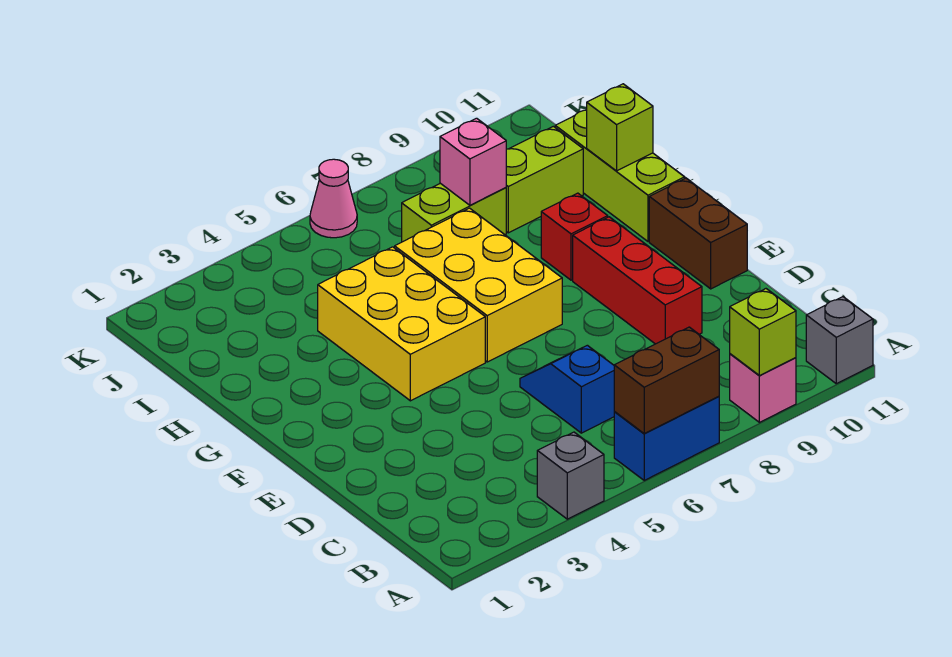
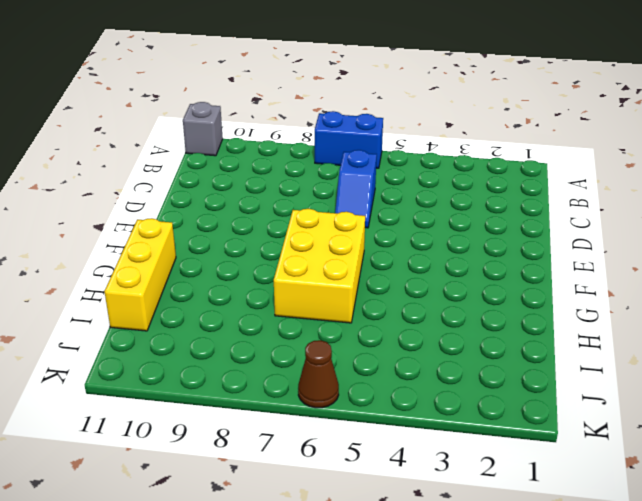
yellow 1x3 brick [104,218,176,331] -> lime 1x3 brick [555,110,685,241]
brown 1x1 cone [298,340,339,408] -> pink 1x1 cone [310,159,357,238]
none -> grey 1x1 brick [537,432,604,519]
none -> pink 1x1 brick [730,354,796,422]
none -> red 1x3 brick [573,217,702,344]

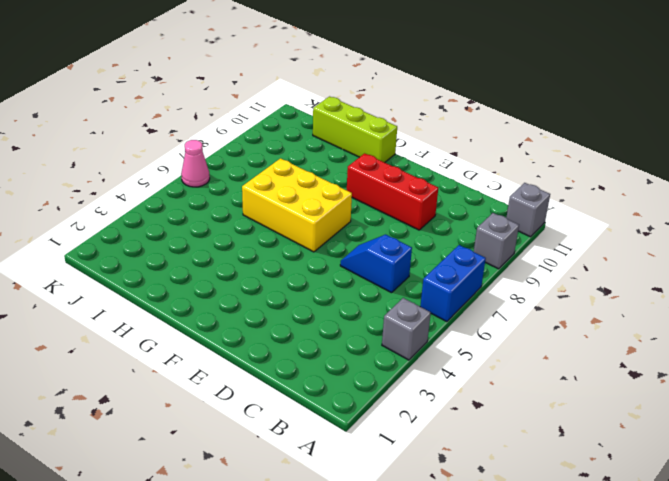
grey 1x1 brick [474,213,519,269] -> pink 1x1 brick [730,354,796,422]
none -> brown 1x2 brick [649,178,747,289]
none -> yellow 2x3 brick [318,247,485,401]
none -> red 1x1 brick [541,193,608,280]

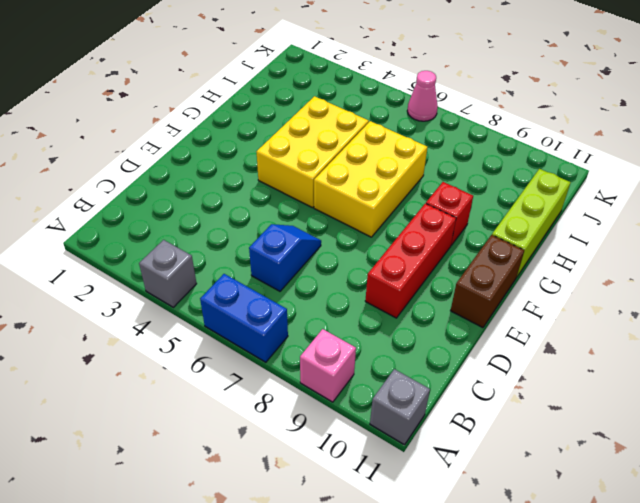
none -> lime 1x2 brick [402,183,506,242]
none -> lime 1x2 brick [506,126,583,233]
none -> brown 1x2 brick [614,327,719,433]

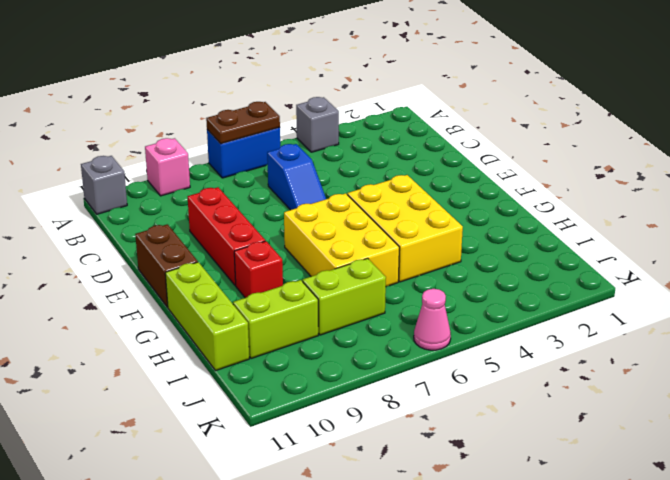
brown 1x2 plate [206,102,280,144] -> brown 1x2 brick [614,327,719,433]
none -> lime 1x1 brick [730,289,796,376]
none -> lime 1x1 brick [587,84,653,171]
none -> pink 1x1 brick [440,118,506,205]

